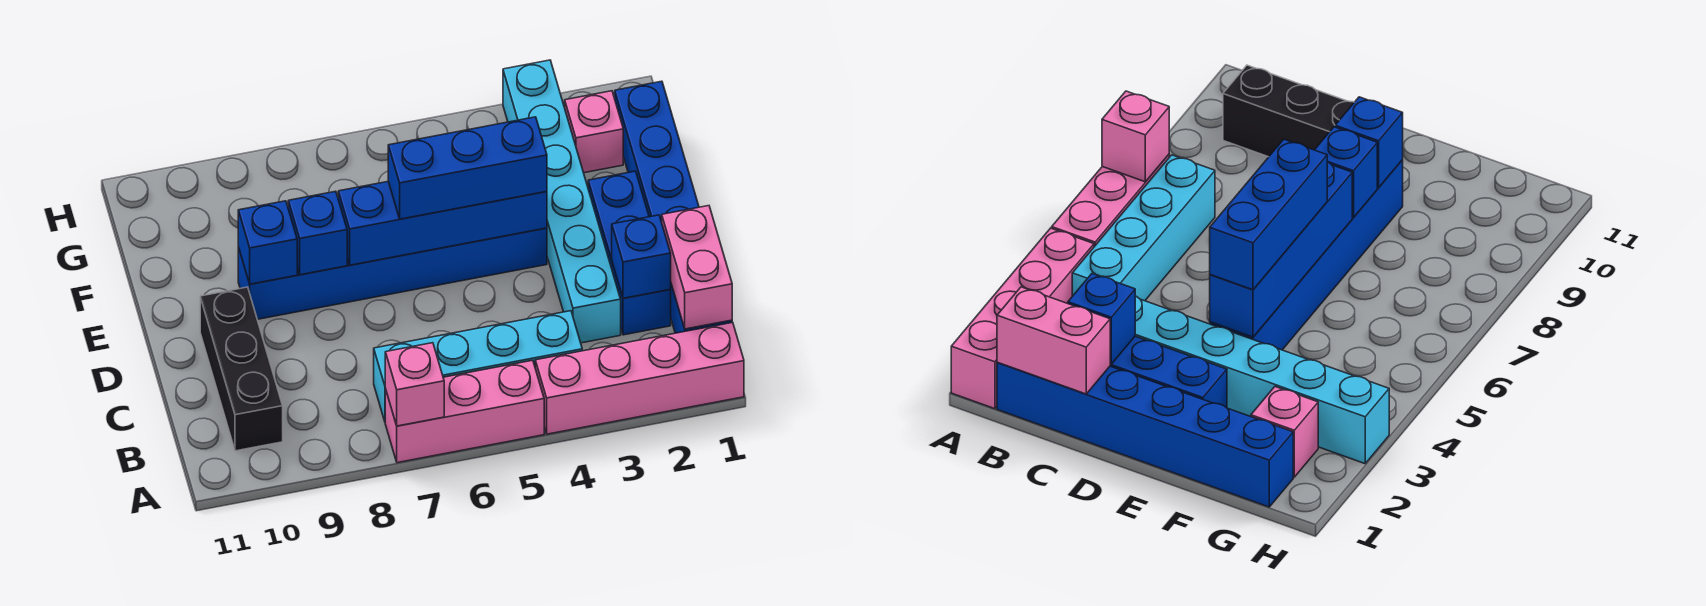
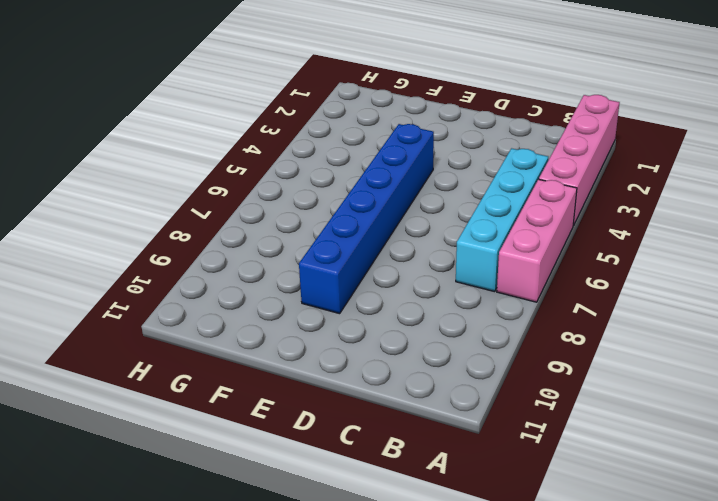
none -> blue 1x6 brick [615,81,732,333]
none -> black 1x3 brick [200,287,283,451]
none -> blue 1x3 brick [588,171,671,335]

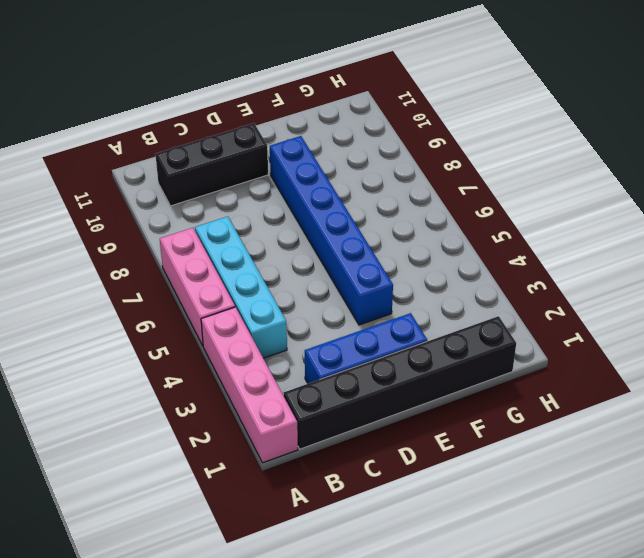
black 1x6 brick [284,316,516,449] -> blue 1x6 brick [615,81,732,333]
none -> cyan 1x6 brick [503,60,621,343]
none -> pink 1x1 brick [565,91,623,173]
none -> pink 1x1 brick [385,343,444,426]

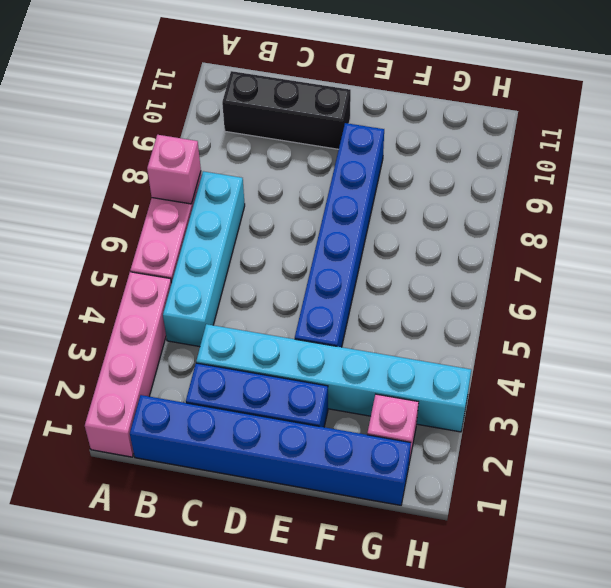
none -> pink 1x2 brick [662,206,732,329]
none -> blue 1x1 brick [612,215,671,298]
none -> blue 1x4 brick [338,182,547,265]

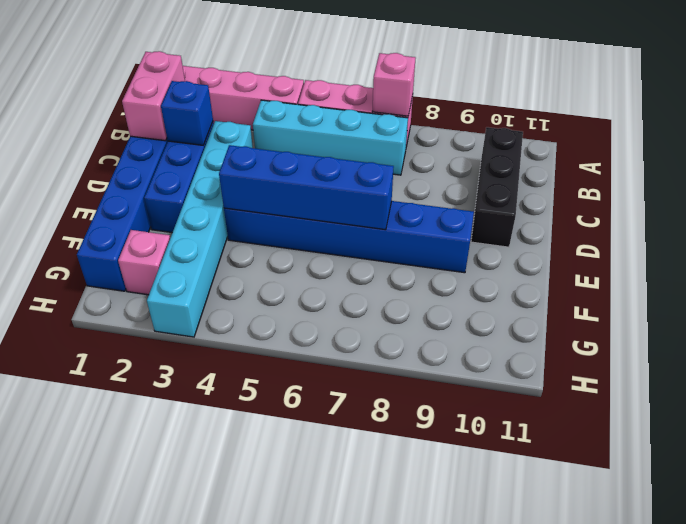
none -> blue 1x1 brick [288,191,347,275]
none -> blue 1x1 brick [238,201,297,284]
none -> blue 1x3 brick [388,117,547,219]

